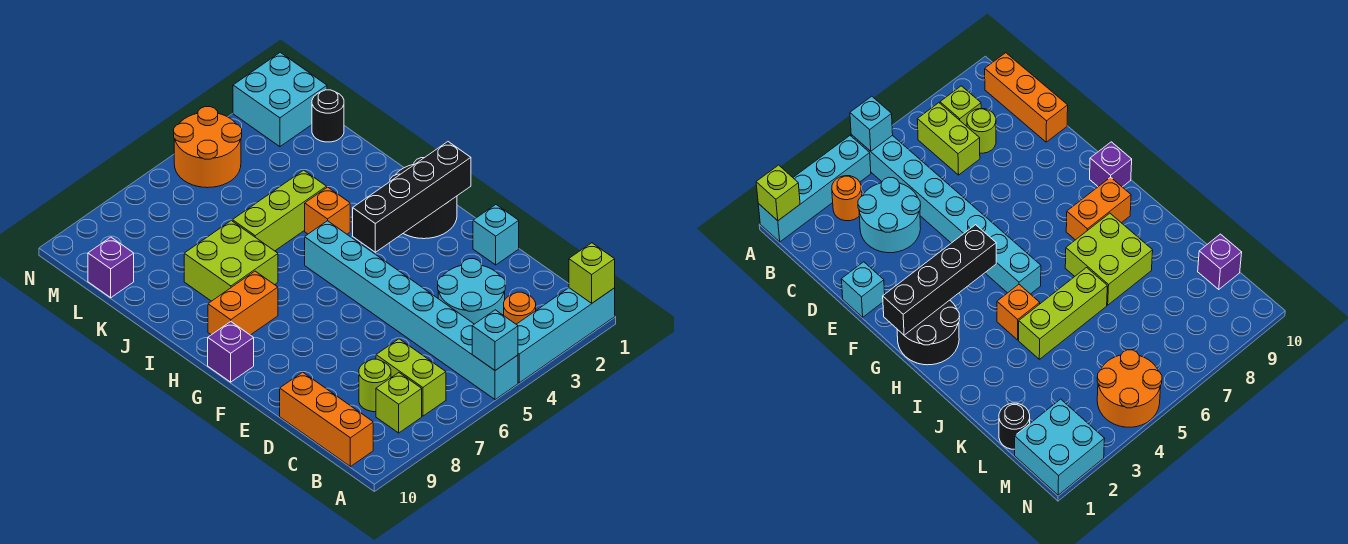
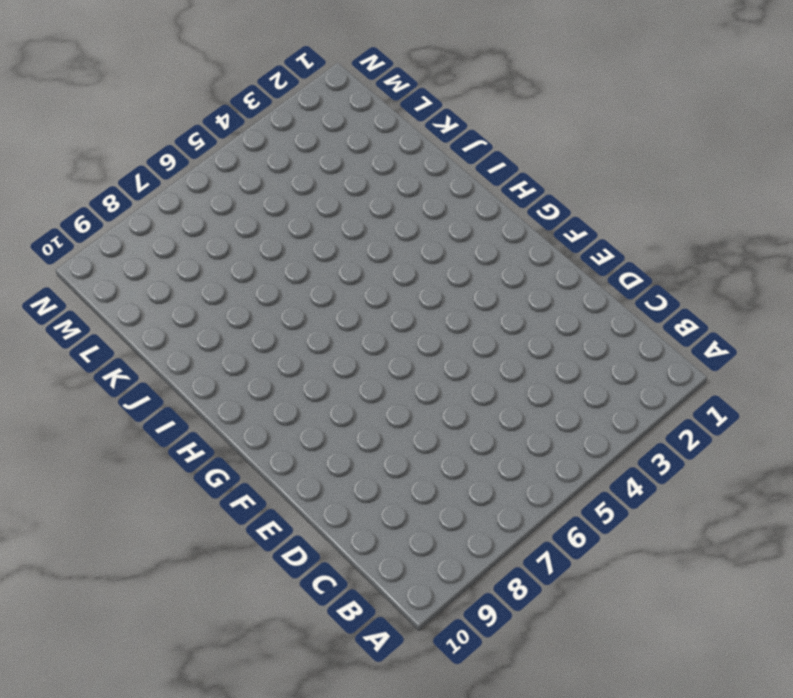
none -> cyan 1x4 brick [516,288,615,383]
none -> cyan 1x8 brick [305,221,518,400]
none -> orange 1x1 round brick [504,292,536,324]

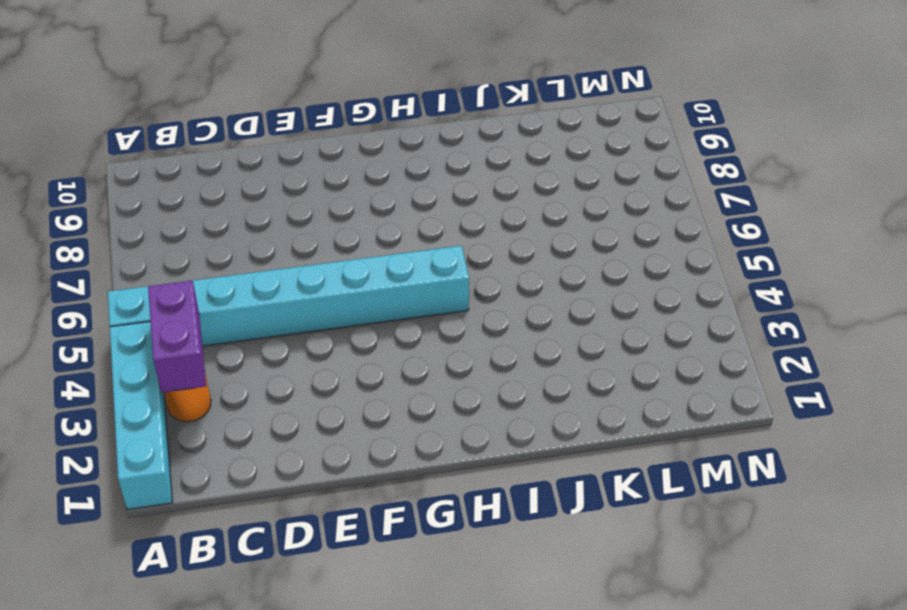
purple 1x2 brick [148,281,206,393] -> none
none -> lime 1x2 brick [376,339,446,416]
none -> lime 1x1 brick [376,373,422,433]
none -> orange 1x3 brick [280,372,373,467]

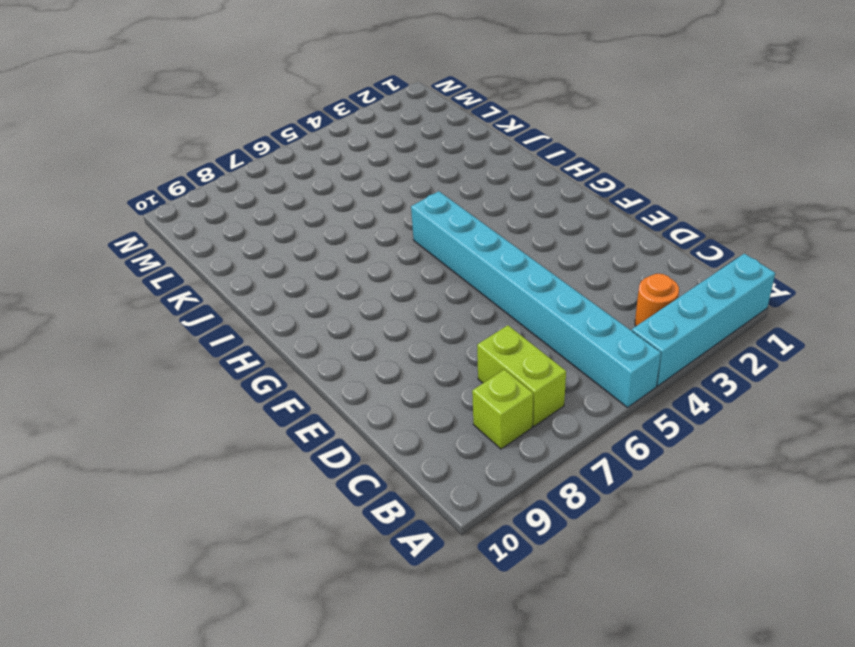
none -> orange 1x3 brick [280,372,373,467]
none -> cyan 2x2 round brick [438,259,505,324]
none -> lime 1x1 round brick [359,359,391,412]

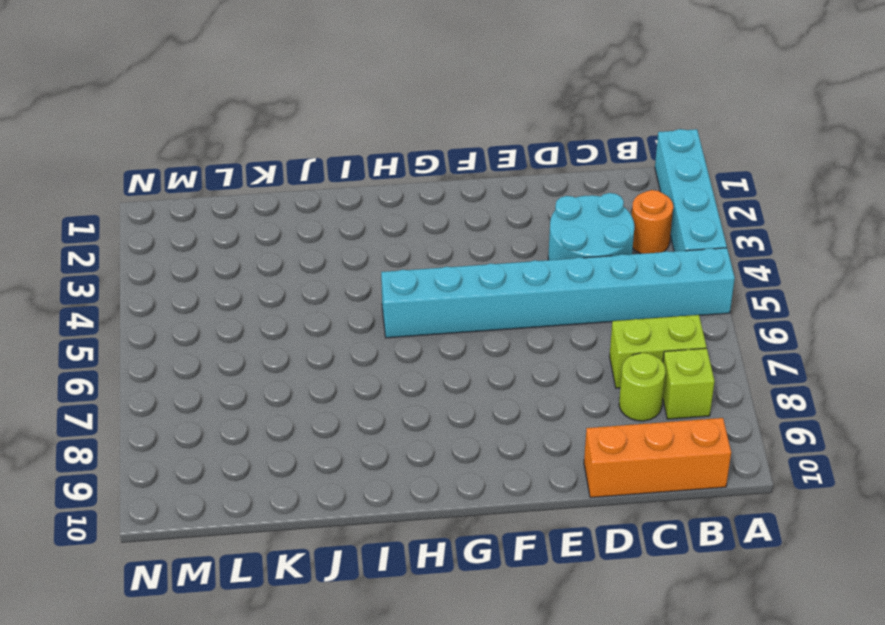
none -> cyan 1x1 brick [473,205,519,265]
none -> black 2x2 round brick [390,158,457,239]
none -> purple 1x1 brick [208,322,254,382]

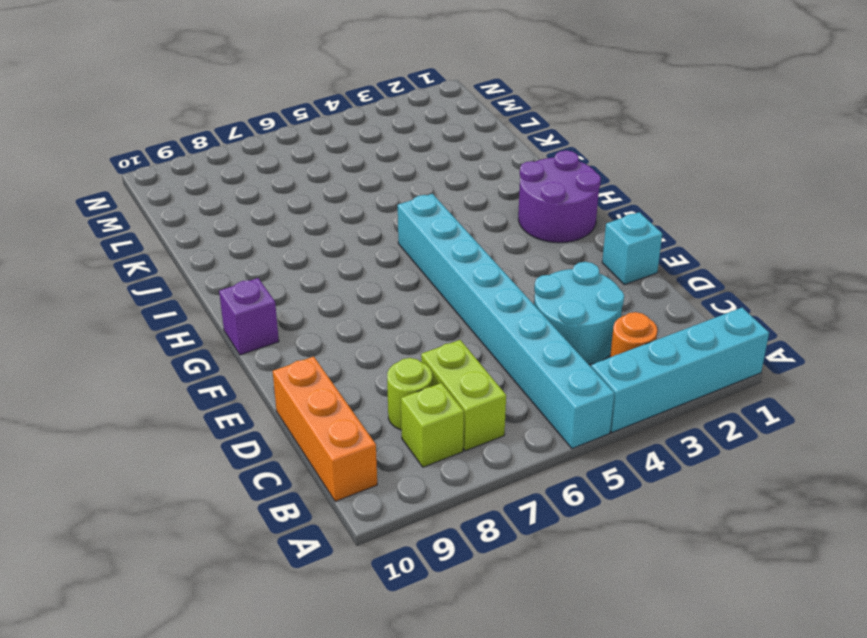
purple 2x2 round brick [518,150,601,243] -> black 2x2 round brick [390,158,457,239]
none -> orange 1x2 brick [208,271,278,335]
none -> orange 1x1 brick [305,187,350,234]
none -> lime 2x2 brick [184,221,278,301]

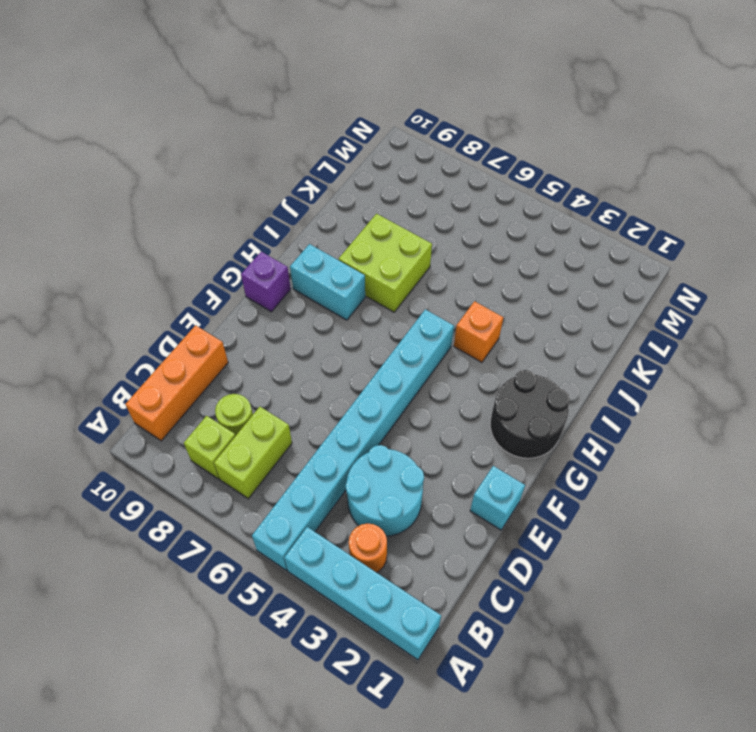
cyan 1x2 brick [290,244,365,320] -> orange 1x2 brick [208,271,278,335]
none -> lime 1x3 brick [232,170,327,251]
none -> black 1x1 round brick [312,90,344,142]
none -> purple 1x1 brick [88,237,134,298]

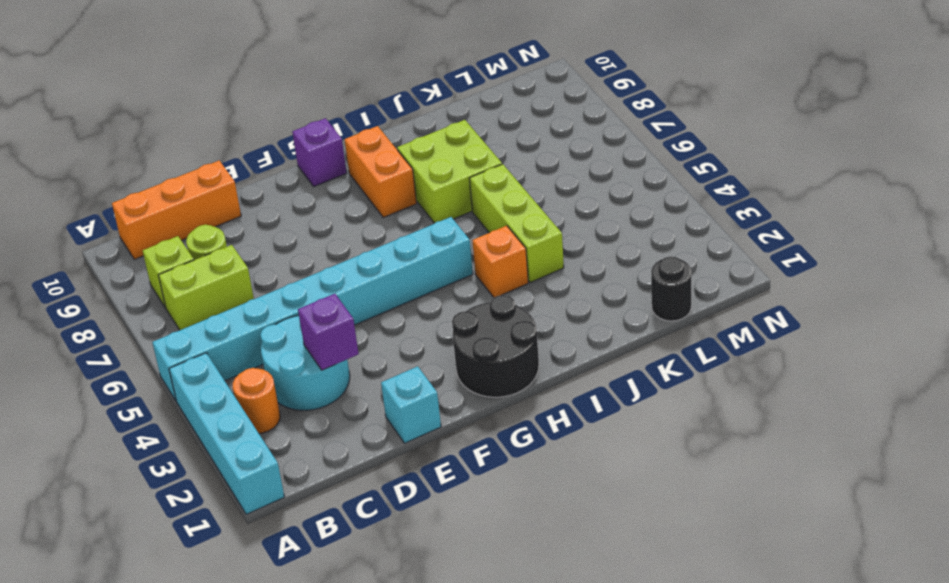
purple 1x1 brick [298,294,359,370] -> purple 1x1 brick moved to [88,237,134,298]
none -> cyan 2x2 brick [233,52,327,147]
none -> orange 2x2 round brick [174,107,242,188]
none -> lime 1x1 brick [569,243,615,303]

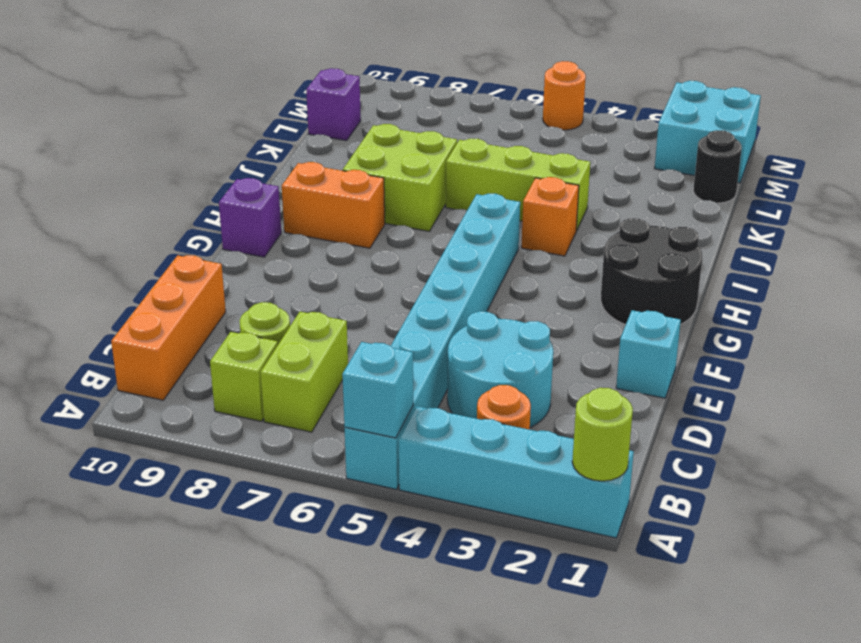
lime 1x1 round brick [572,388,633,481] -> lime 1x1 brick [569,243,615,303]
orange 1x1 round brick [543,61,586,130] -> orange 2x2 round brick [174,107,242,188]
none -> black 1x4 brick [353,142,471,252]

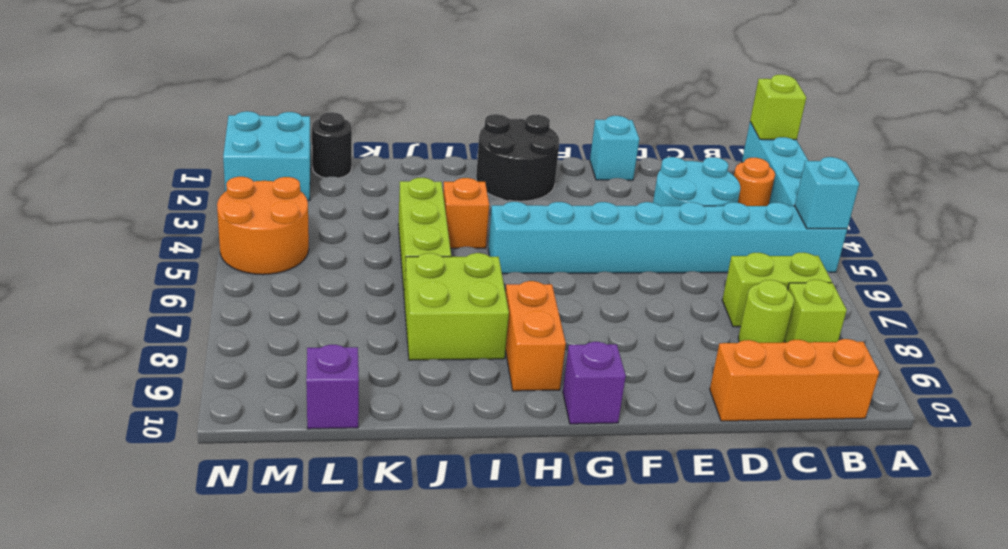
none -> black 1x4 brick [353,142,471,252]

